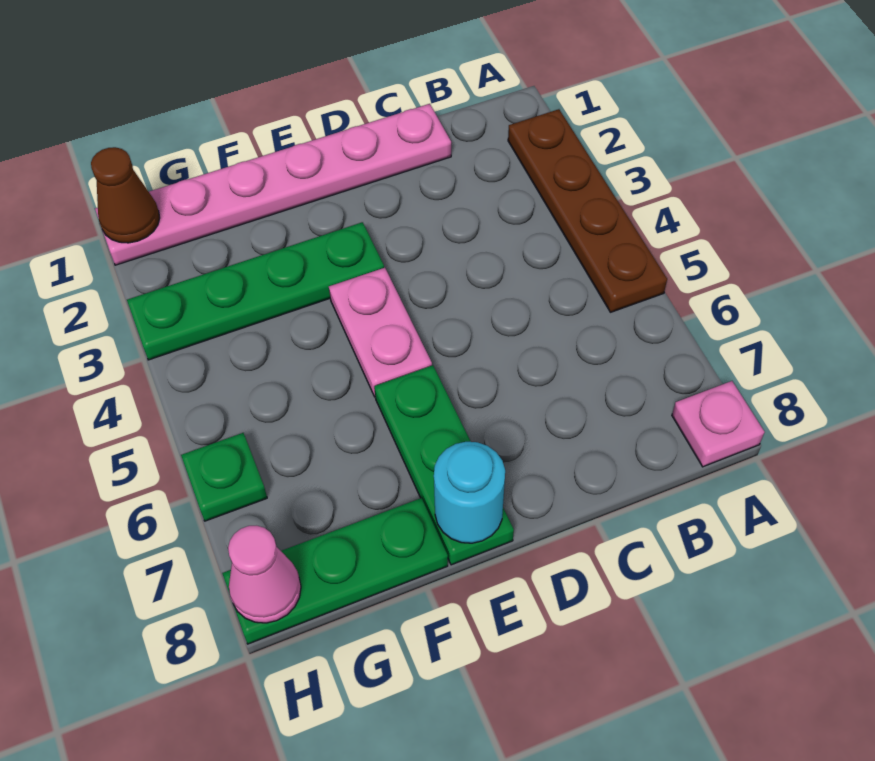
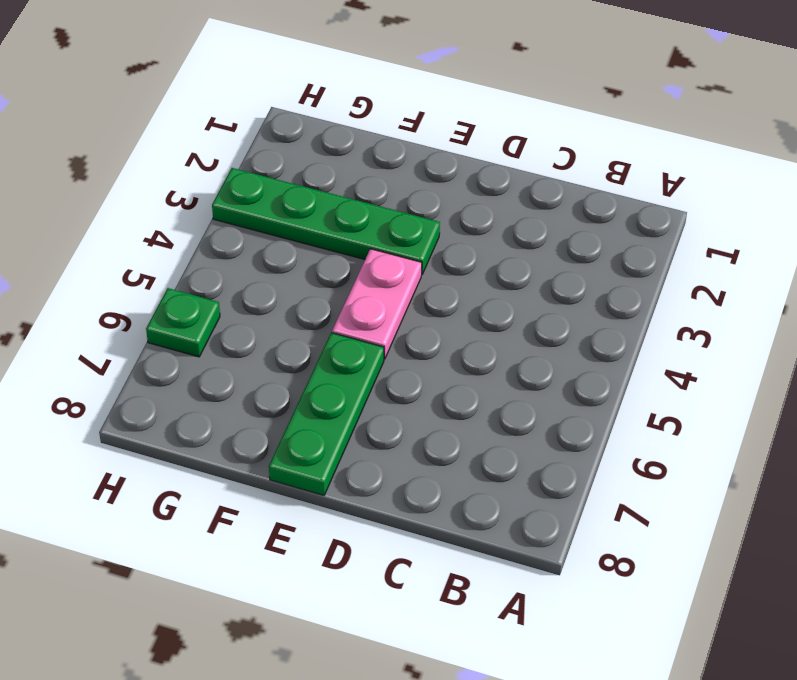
none -> brown 1x4 plate [508,109,667,312]
none -> pink 1x1 plate [672,381,765,467]

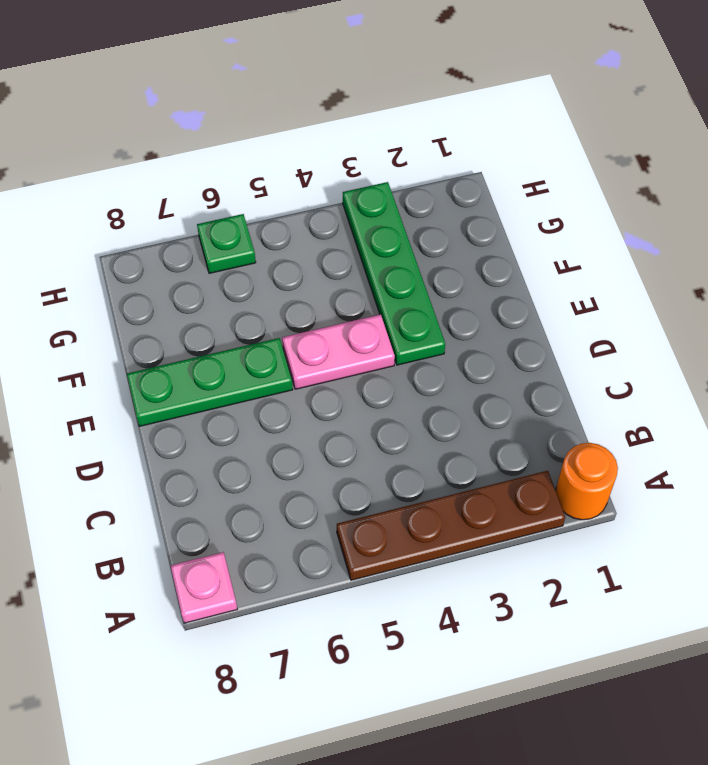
orange 1x1 round brick [556,443,618,520] -> none
none -> pink 1x6 plate [95,104,451,265]
none -> green 1x3 plate [222,498,448,644]

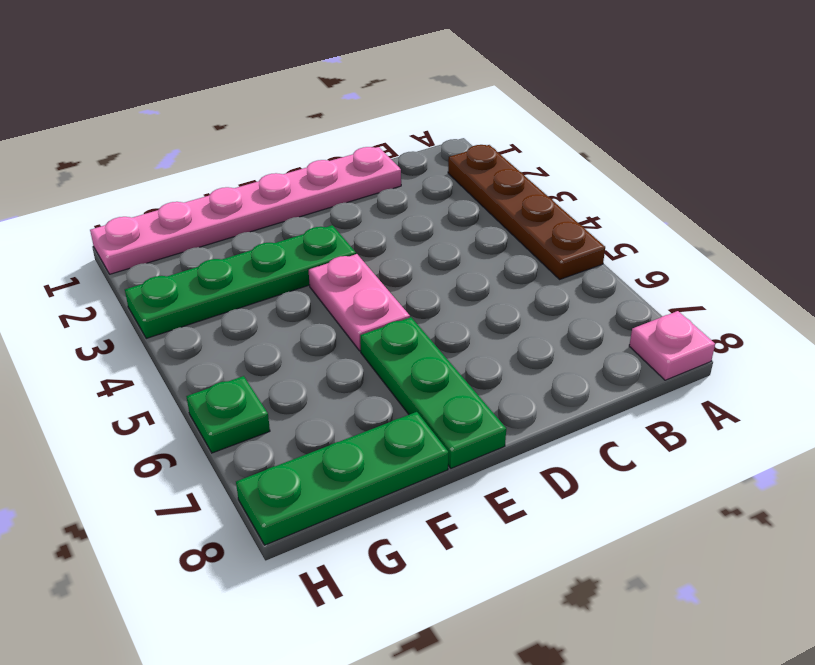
none -> cyan 1x1 round brick [434,442,505,543]
none -> brown 1x1 cone [91,147,160,243]

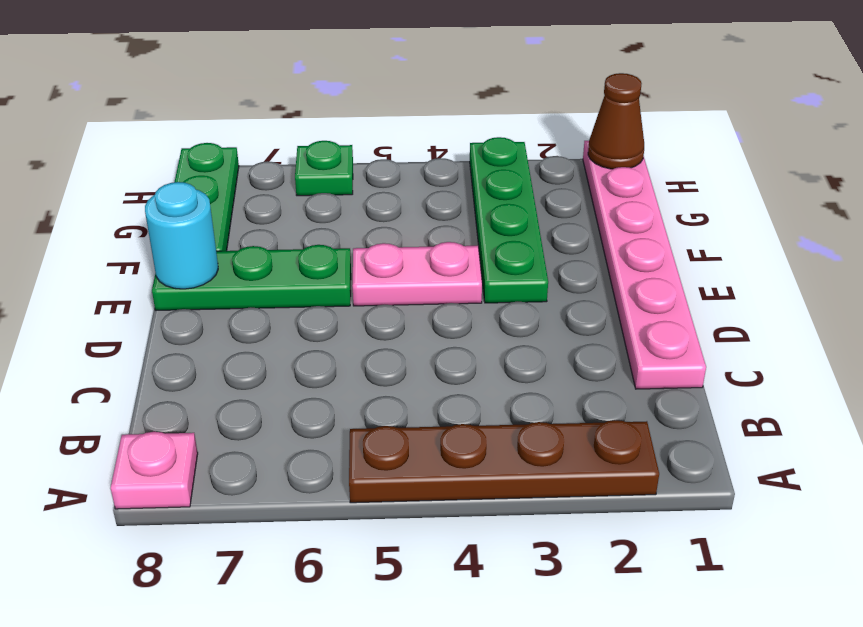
none -> pink 1x1 cone [228,526,301,623]

